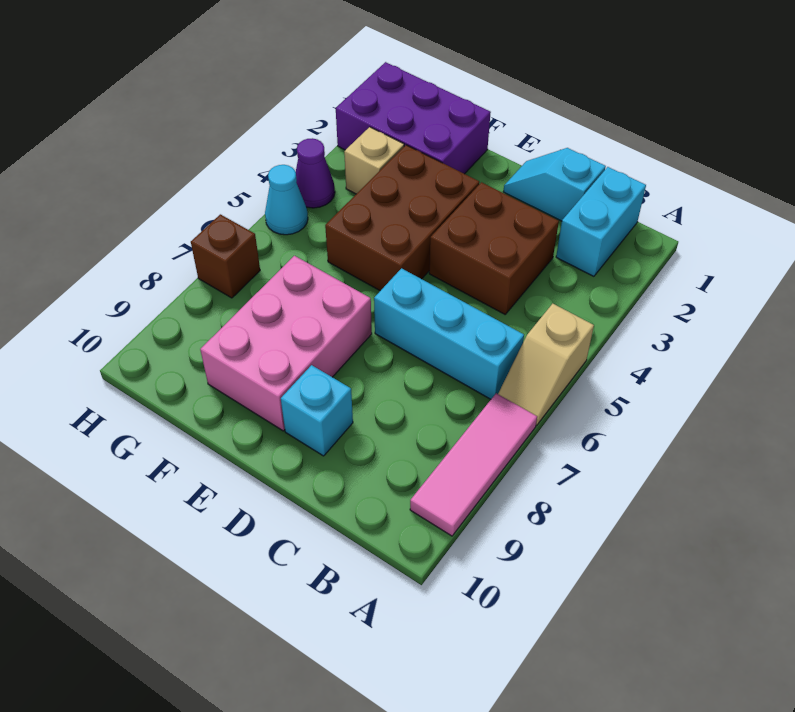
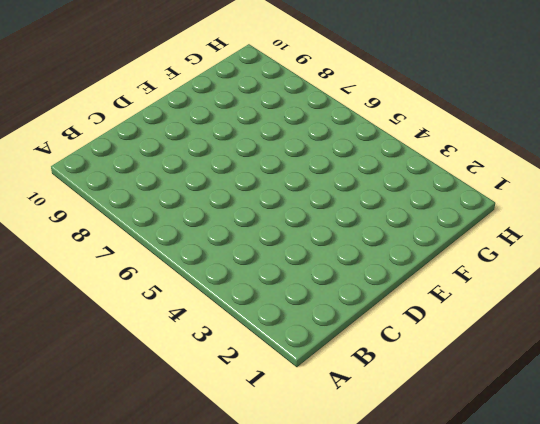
none -> tan 1x2 slope [498,303,594,425]
none -> pink 1x3 tile [410,393,537,536]
none -> cyan 1x2 brick [556,167,646,276]

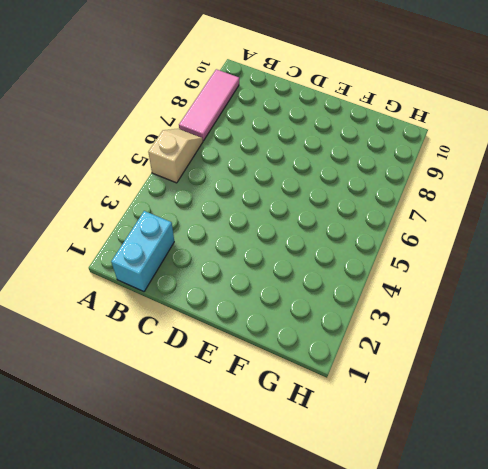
none -> cyan 1x3 brick [374,268,524,399]
none -> cyan 1x2 slope [503,148,606,221]
none -> brown 2x2 brick [429,182,559,314]

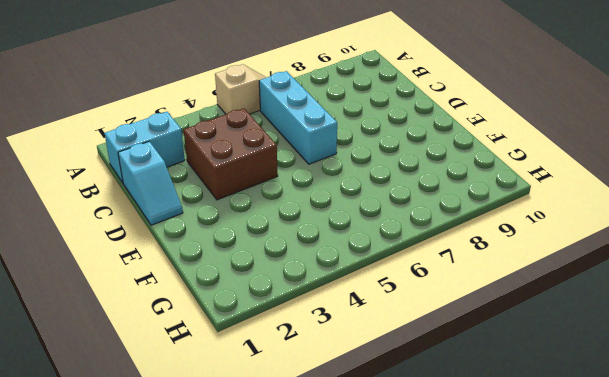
none -> pink 1x3 tile [410,393,537,536]
none -> cyan 1x1 brick [281,365,353,456]
none -> brown 2x3 brick [325,145,479,291]

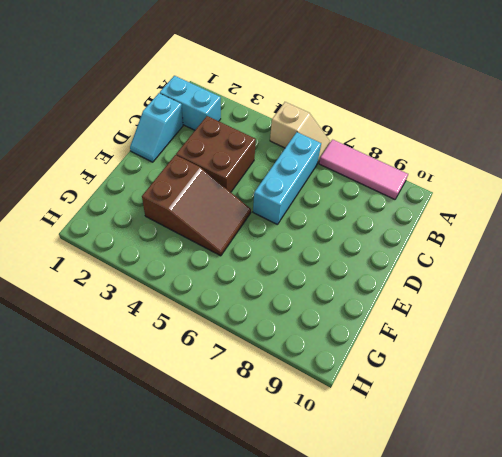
brown 2x3 slope [142,155,251,256] -> brown 2x3 brick [325,145,479,291]
none -> cyan 1x1 brick [281,365,353,456]
none -> pink 2x3 brick [200,256,372,431]
none -> purple 2x3 brick [336,62,491,174]

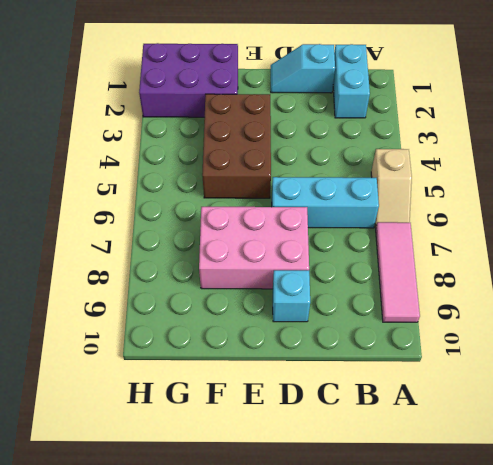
pink 2x3 brick [199,207,309,289] -> pink 2x3 brick turned to [200,256,372,431]
none -> brown 2x2 brick [429,182,559,314]
none -> tan 1x1 brick [344,127,404,194]
none -> purple 1x1 cone [296,138,335,208]

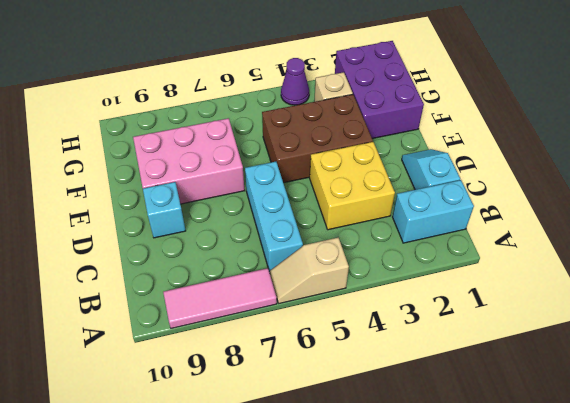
yellow 2x2 brick [310,142,395,230] -> brown 2x2 brick [429,182,559,314]
none -> cyan 1x1 cone [265,165,308,235]
none -> brown 1x1 brick [191,214,260,298]

